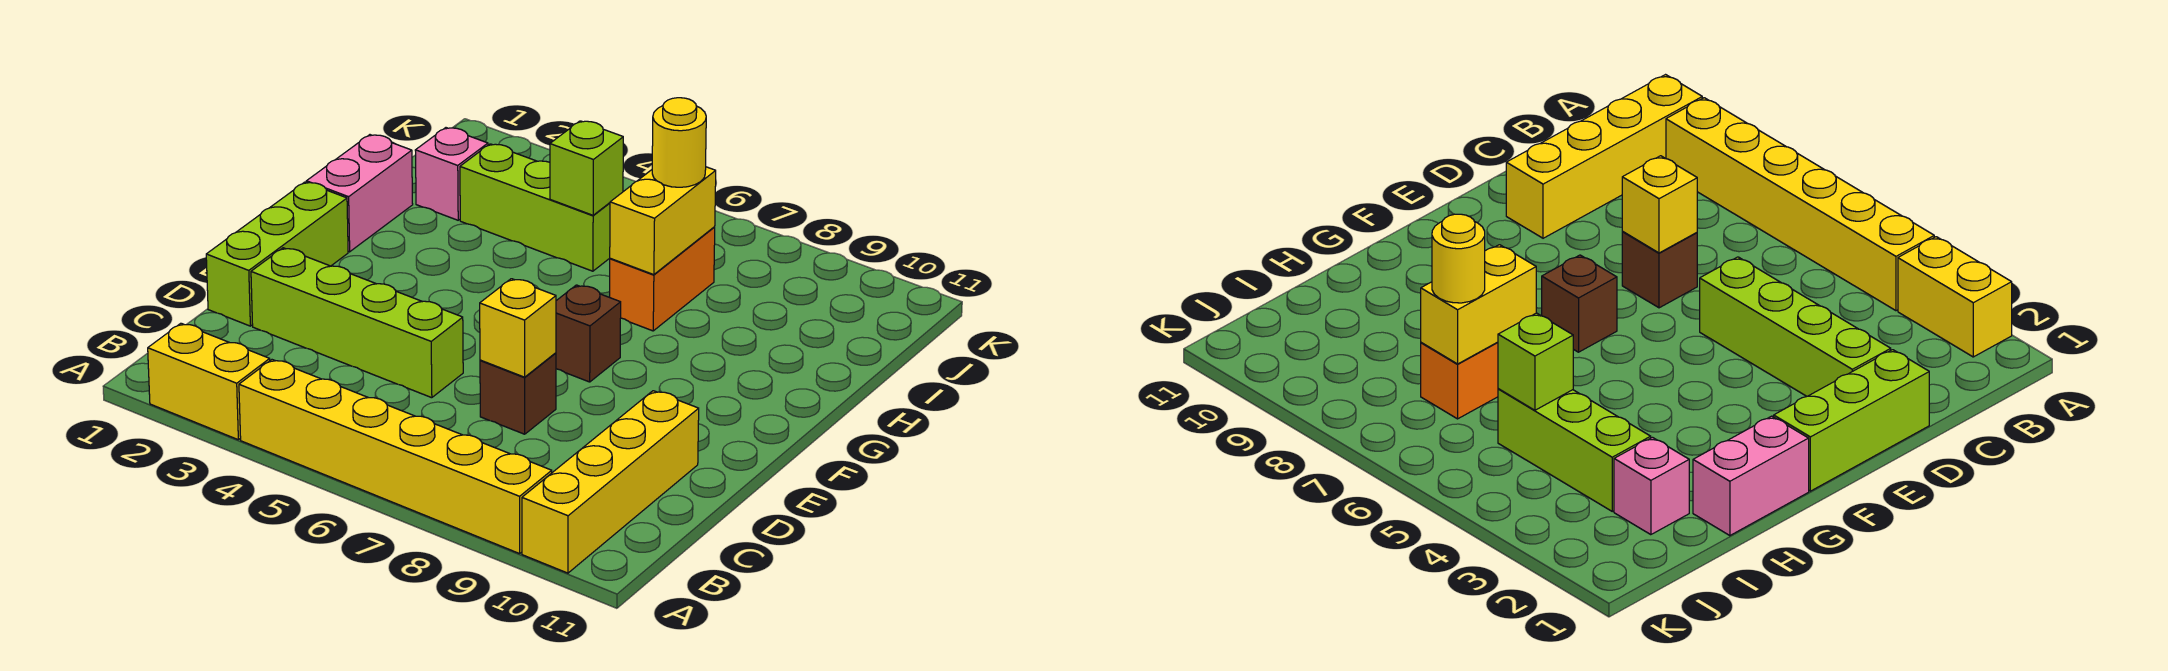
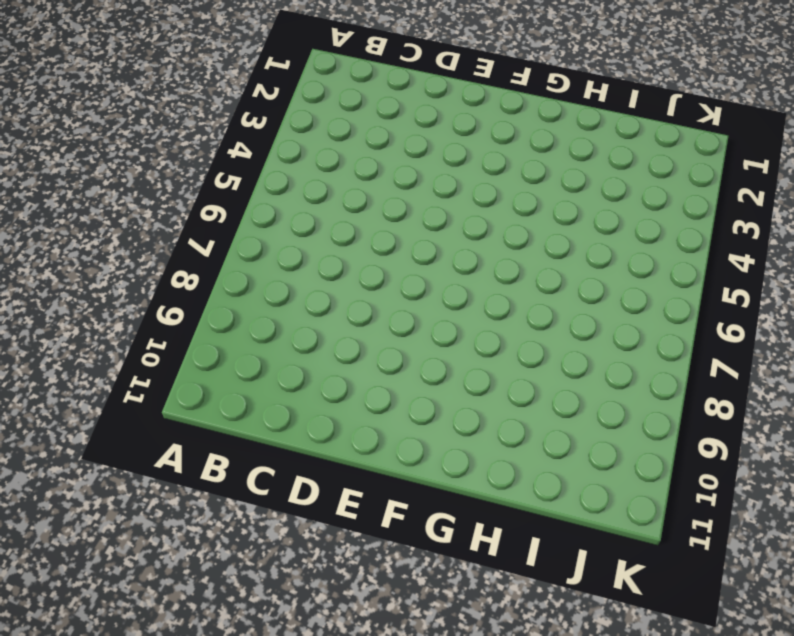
none -> yellow 1x2 brick [148,323,270,440]
none -> yellow 1x6 brick [239,360,552,554]
none -> yellow 1x4 brick [522,391,699,573]

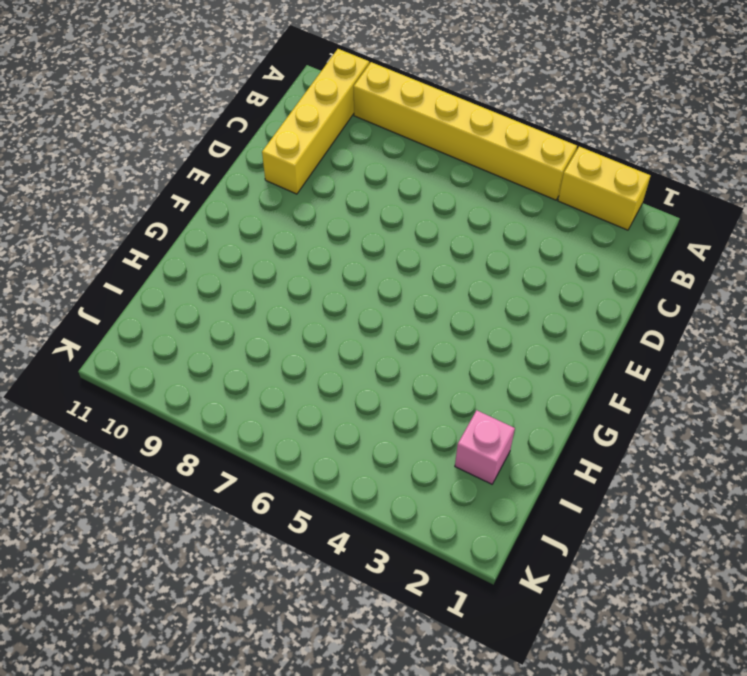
none -> lime 1x3 brick [206,182,348,326]
none -> lime 1x4 brick [251,248,463,398]
none -> brown 1x1 brick [480,353,556,434]

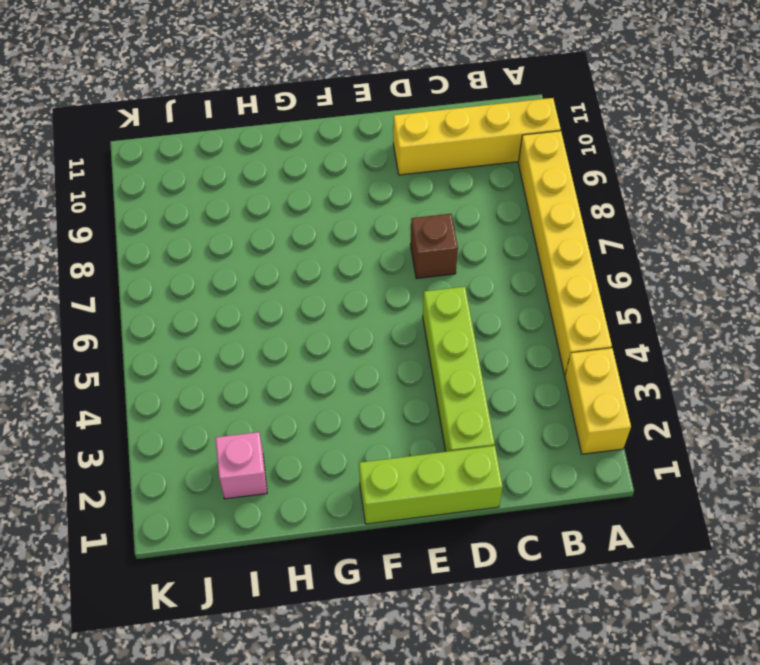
none -> brown 1x1 brick [556,285,621,382]
none -> pink 1x2 brick [306,135,413,252]
none -> orange 1x2 brick [610,227,715,331]

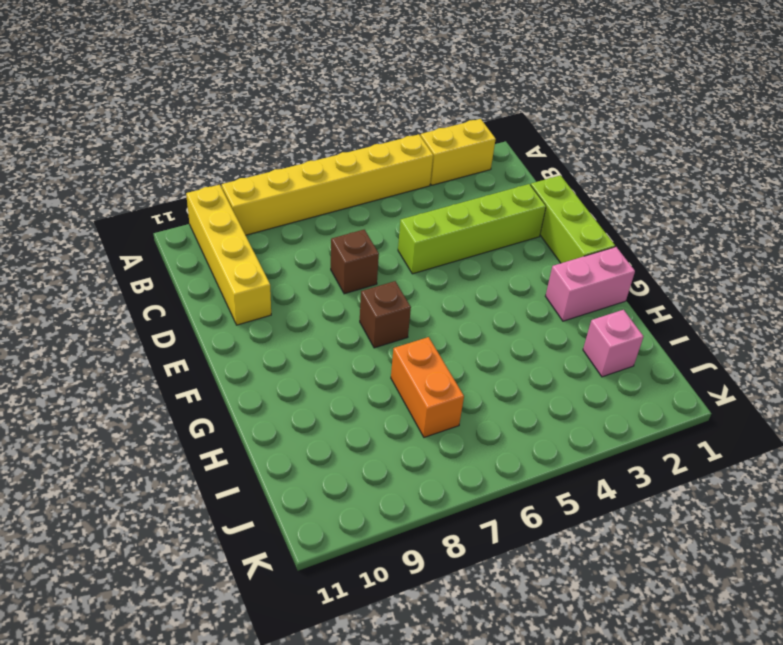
pink 1x2 brick [545,247,635,321] -> pink 1x2 brick turned to [306,135,413,252]
none -> lime 1x3 brick [460,144,610,271]
none -> yellow 1x1 brick [480,279,556,377]
none -> yellow 1x2 brick [610,167,716,275]

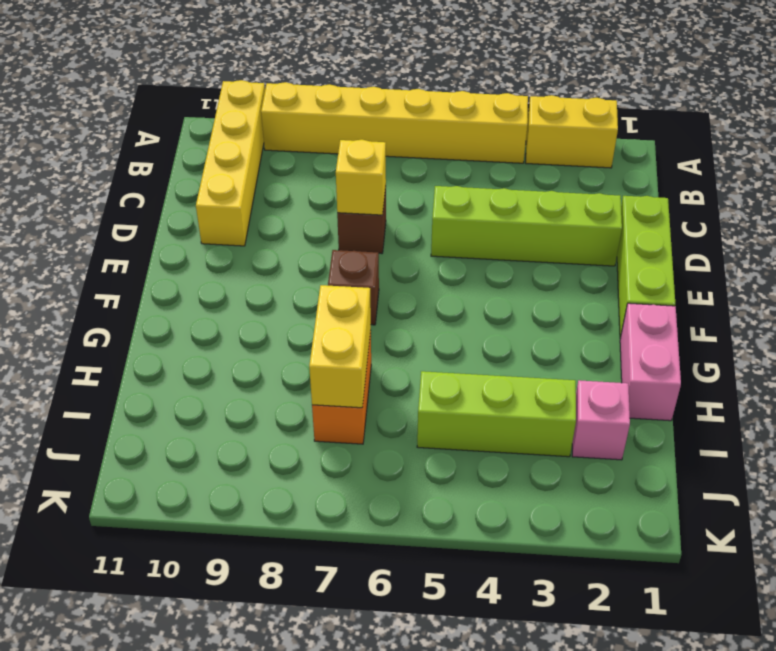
none -> lime 1x1 brick [550,121,623,215]
none -> yellow 1x1 round brick [652,98,706,187]

